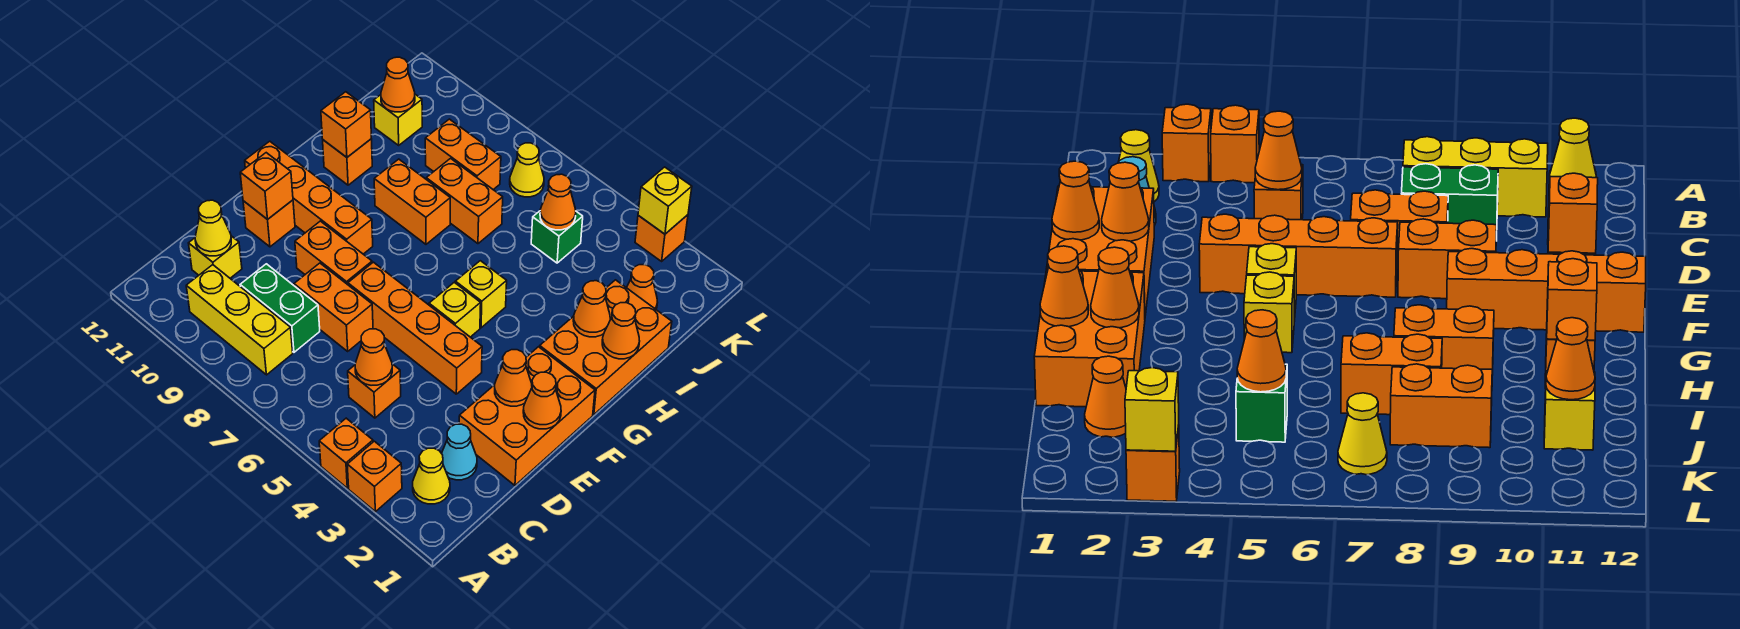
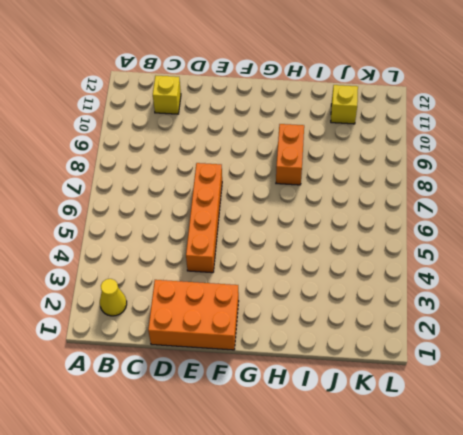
none -> orange 1x1 brick [347,441,402,512]
none -> orange 1x1 brick [319,418,373,488]
none -> yellow 1x3 brick [186,265,293,375]
none -> cyan 1x1 cone [442,424,477,480]

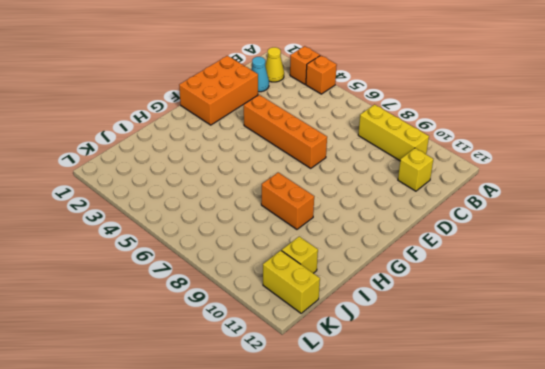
yellow 1x2 brick [263,251,320,313] -> none
none -> orange 1x1 brick [348,364,401,418]
none -> green 1x2 brick [240,264,320,352]
none -> orange 1x2 brick [294,263,373,351]
none -> orange 1x2 brick [295,221,372,285]

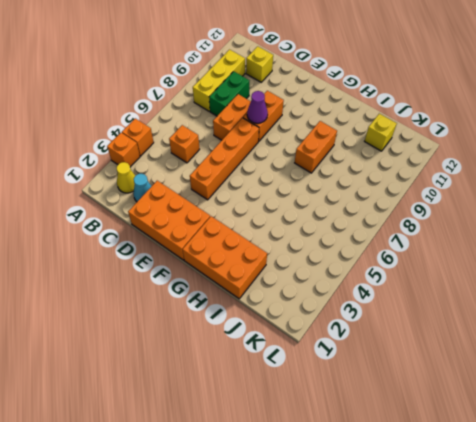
purple 1x1 cone [247,91,268,123] -> none
none -> orange 1x1 brick [243,200,295,247]
none -> yellow 1x1 brick [429,282,481,337]
none -> orange 1x4 brick [245,141,373,254]
none -> yellow 1x1 brick [455,261,507,328]

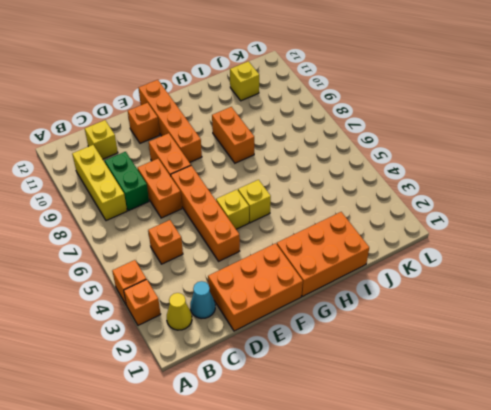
none -> orange 1x1 brick [323,139,372,185]
none -> orange 1x2 brick [426,159,503,244]
none -> orange 1x1 cone [627,265,658,309]
none -> green 1x1 brick [531,211,583,263]

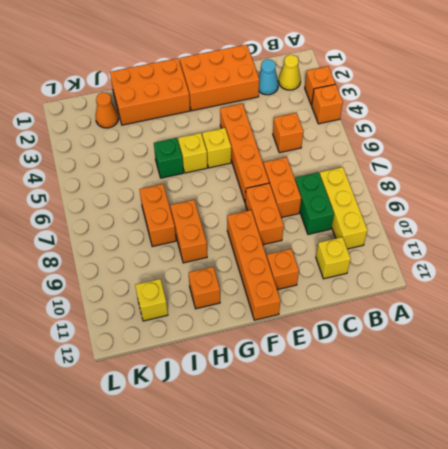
green 1x1 brick [154,138,183,178] -> green 1x1 brick moved to [531,211,583,263]
none -> orange 1x2 brick [425,119,501,190]
none -> yellow 1x1 cone [510,143,544,197]
none -> orange 1x1 brick [635,215,688,261]
none -> orange 1x1 cone [355,329,392,385]

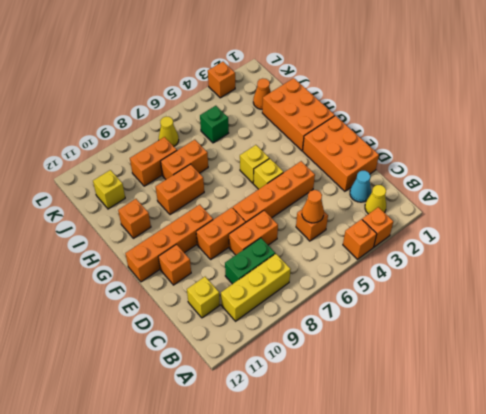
none -> yellow 1x1 cone [195,200,231,256]
none -> orange 1x1 cone [523,372,561,429]
none -> orange 1x1 cone [495,350,532,406]
none -> orange 1x1 brick [240,153,293,220]

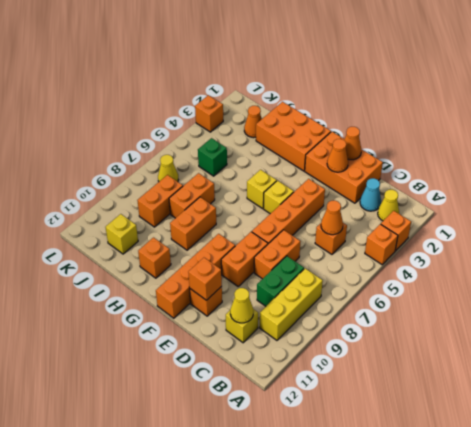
none -> orange 1x1 cone [602,303,640,359]
none -> orange 1x1 cone [573,281,610,337]
none -> orange 1x1 brick [321,92,371,157]
none -> orange 1x1 cone [540,174,576,230]

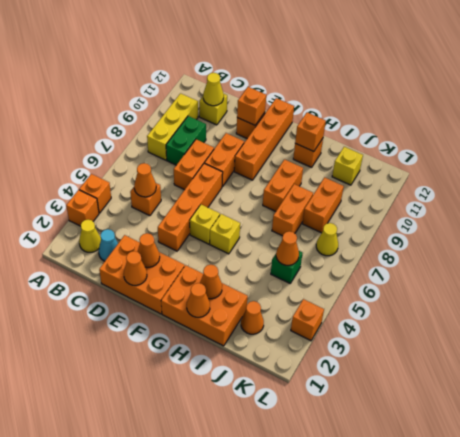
none -> orange 1x1 cone [381,57,415,112]
none -> yellow 1x1 brick [638,167,692,234]

